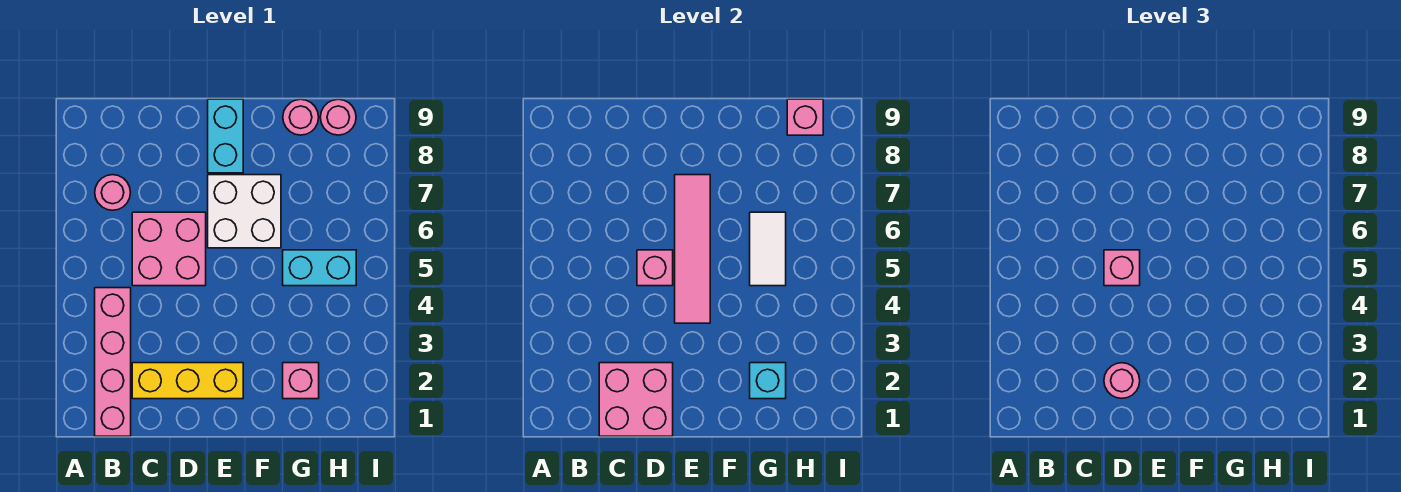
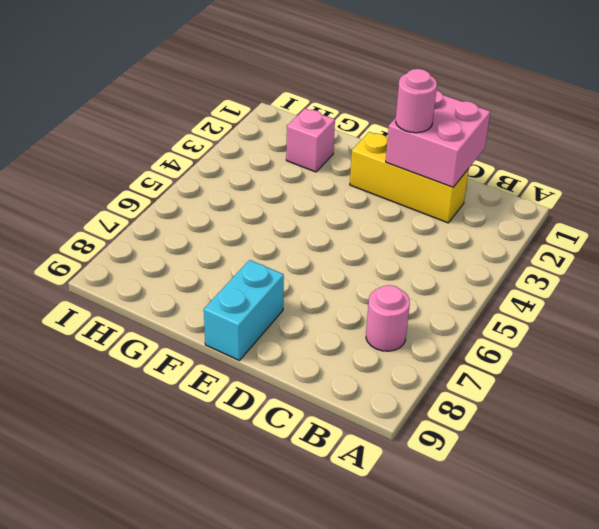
none -> pink 1x4 brick [95,288,131,436]
none -> pink 2x2 brick [132,212,206,286]
none -> white 2x2 brick [208,175,281,248]

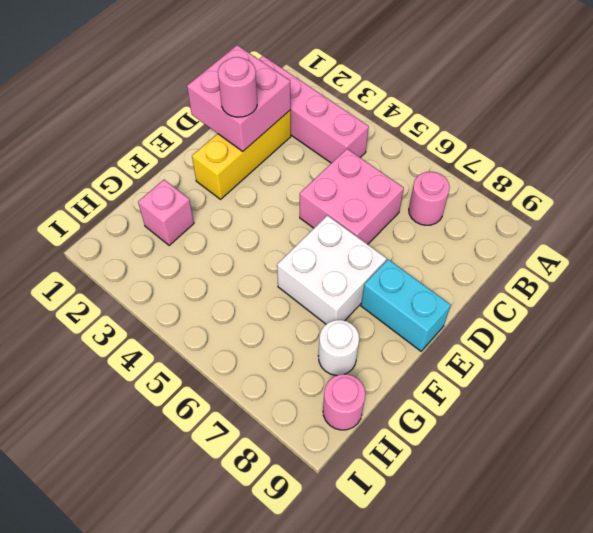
white 1x1 round brick [319,320,359,375] -> none
none -> cyan 1x2 brick [283,250,356,286]
none -> pink 1x1 round brick [283,99,319,135]
none -> pink 1x1 brick [637,250,673,286]

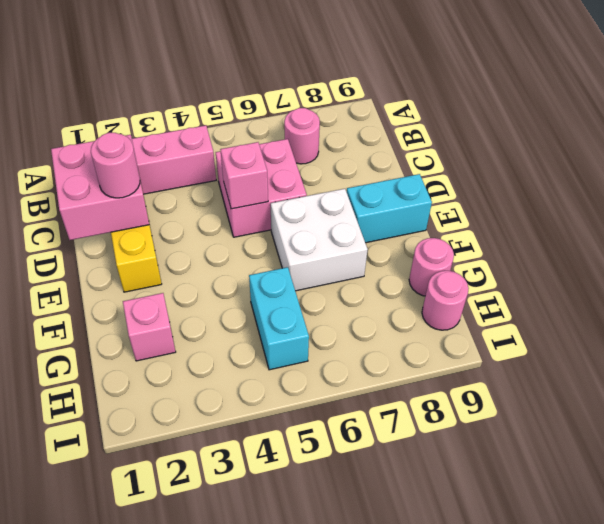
none -> pink 1x4 tile [675,175,710,323]
none -> cyan 1x1 brick [750,363,786,399]
none -> white 1x2 tile [750,212,786,286]

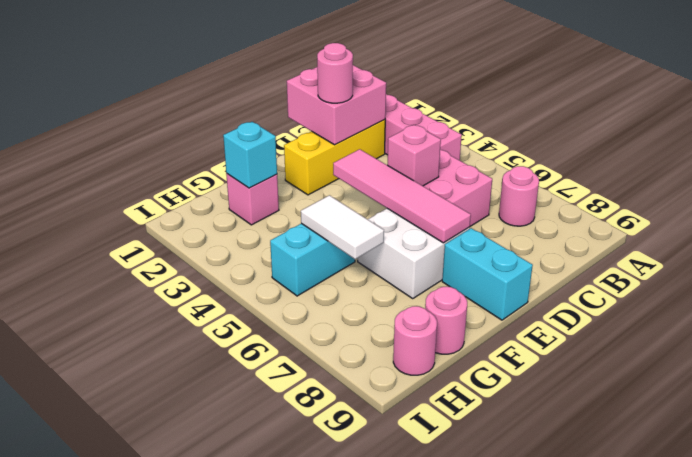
none -> pink 1x1 brick [787,99,823,135]
none -> pink 1x1 brick [1104,250,1140,286]

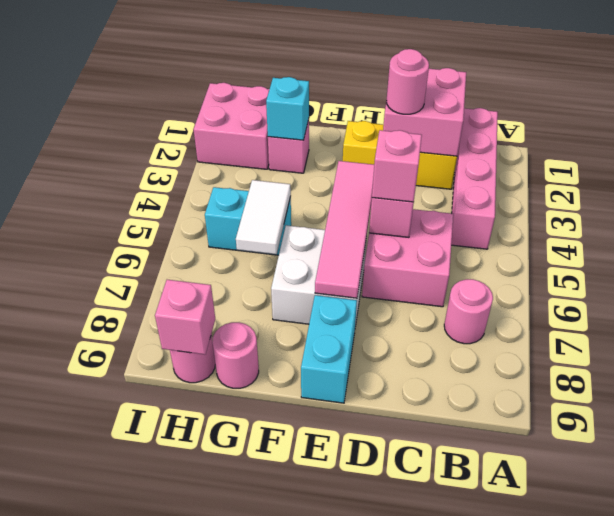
pink 2x2 brick [194,83,269,169] -> none

